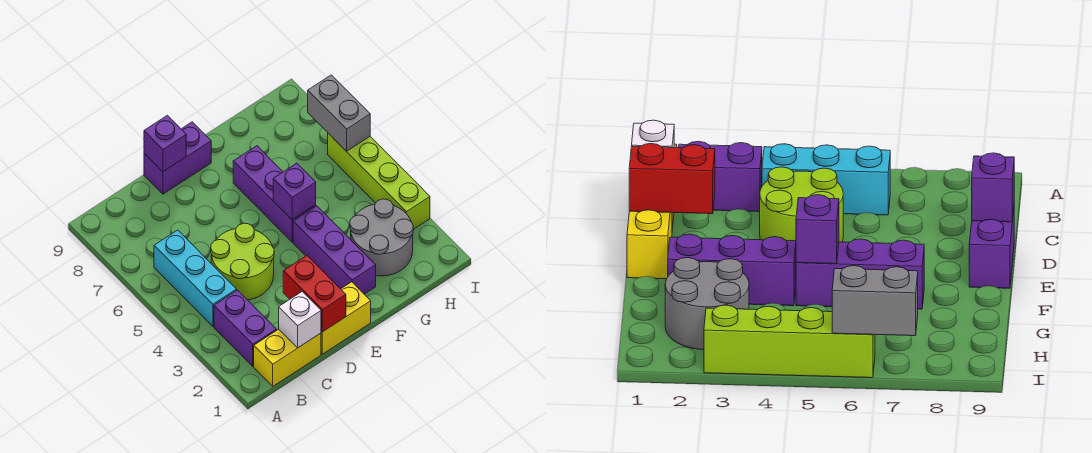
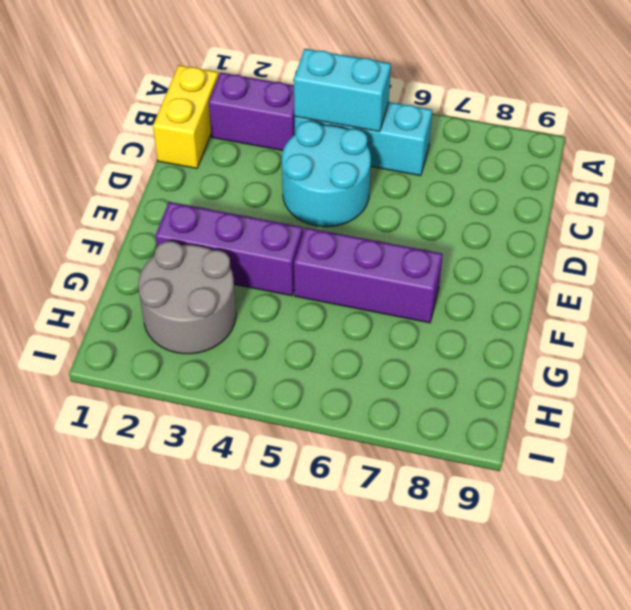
cyan 1x2 brick [294,49,391,132] -> none
cyan 2x2 round brick [282,121,371,227] -> lime 2x2 round brick [211,223,274,300]
none -> yellow 1x2 brick [321,282,371,354]
none -> purple 1x2 brick [144,122,211,194]
none -> lime 1x4 brick [328,133,430,229]

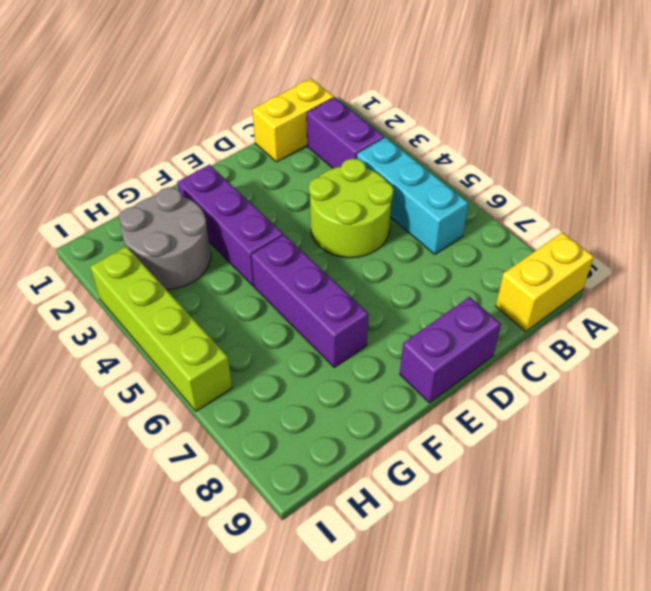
yellow 1x2 brick [496,232,594,332] -> yellow 1x2 brick moved to [321,282,371,354]
none -> white 1x1 brick [279,292,321,348]
none -> red 1x2 brick [283,256,346,332]
none -> purple 1x1 brick [144,115,186,172]

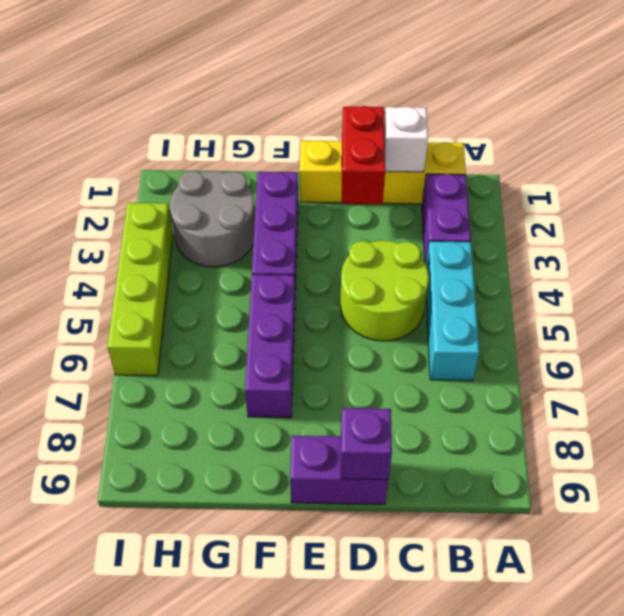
none -> purple 1x1 brick [273,163,316,220]
none -> grey 1x2 brick [308,75,370,151]

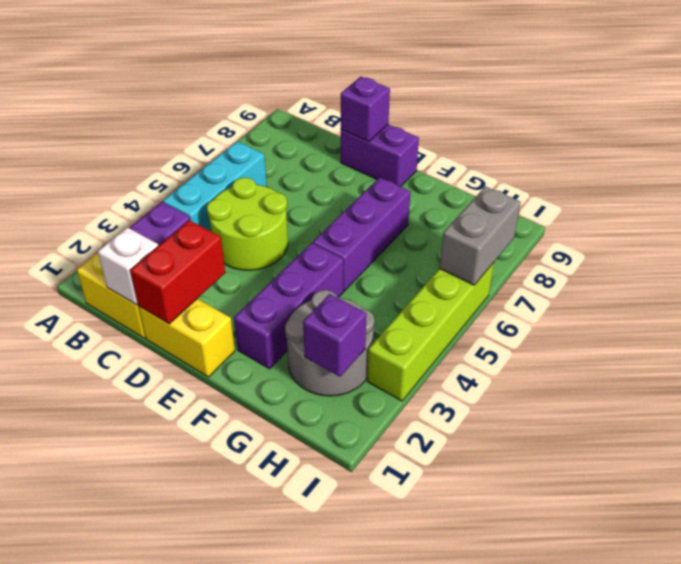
purple 1x1 brick [303,294,366,377] -> purple 1x1 brick moved to [273,163,316,220]

